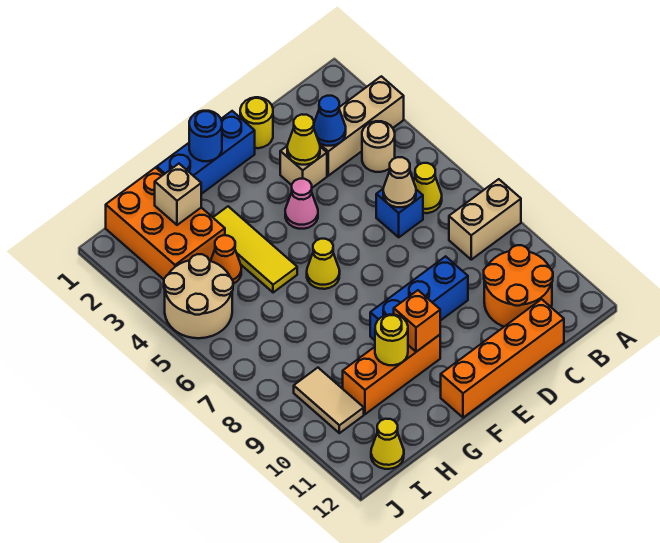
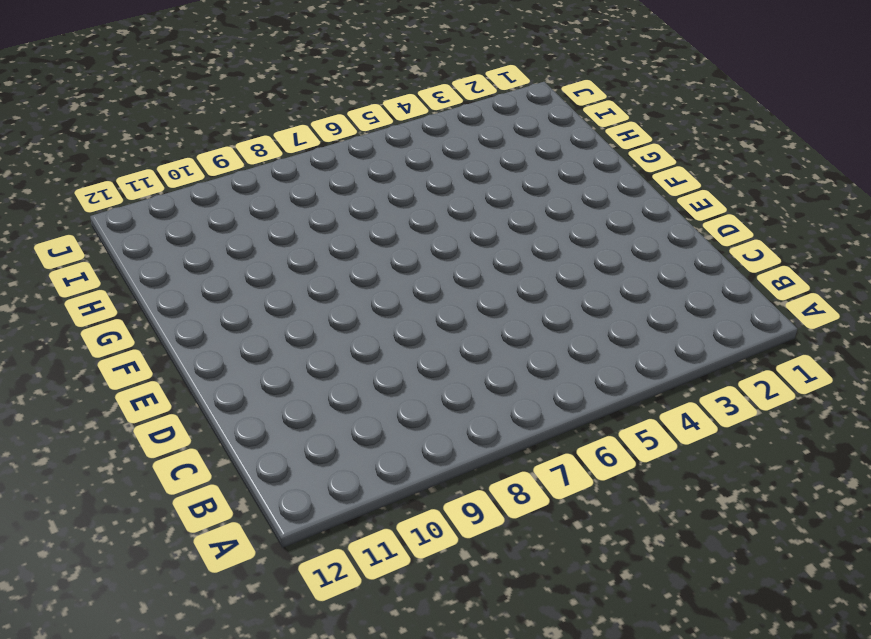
none -> tan 1x3 brick [319,76,404,176]
none -> tan 1x2 brick [449,179,521,260]
none -> tan 1x1 round brick [362,121,395,172]

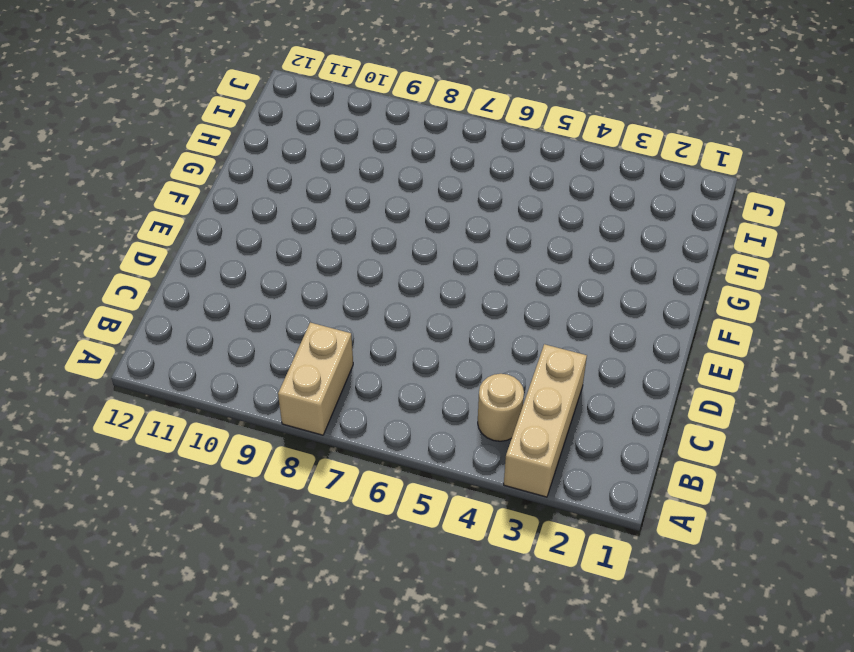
none -> yellow 1x1 cone [414,163,442,213]
none -> orange 2x2 round brick [484,245,553,327]
none -> blue 1x1 brick [376,189,423,237]

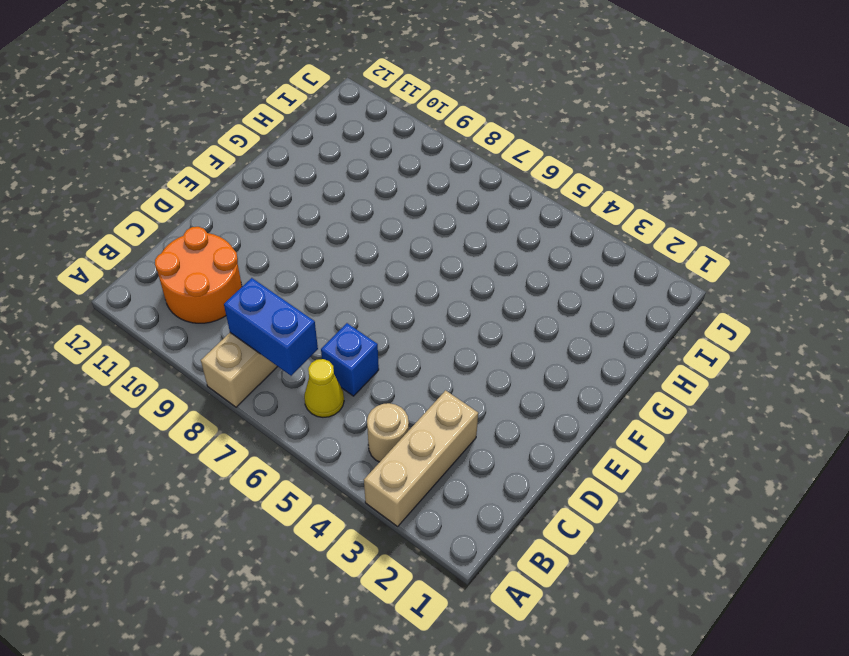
blue 1x2 brick [224,278,318,376] -> none
none -> orange 1x4 brick [441,299,564,418]
none -> yellow 1x1 round brick [240,97,273,148]
none -> tan 1x1 brick [280,146,327,188]

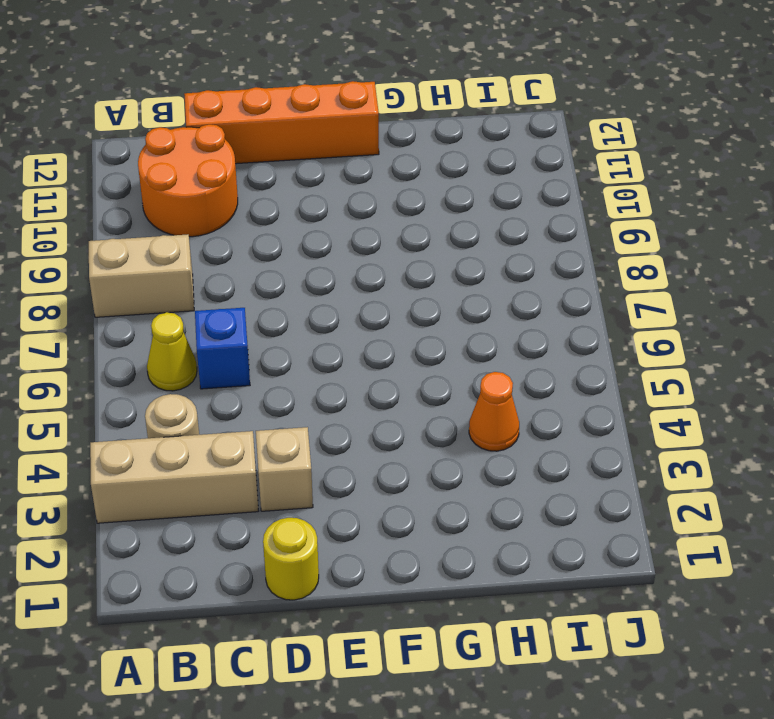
none -> blue 1x3 brick [370,256,468,340]
none -> blue 1x3 brick [157,111,255,194]
none -> pink 1x1 cone [285,179,318,229]

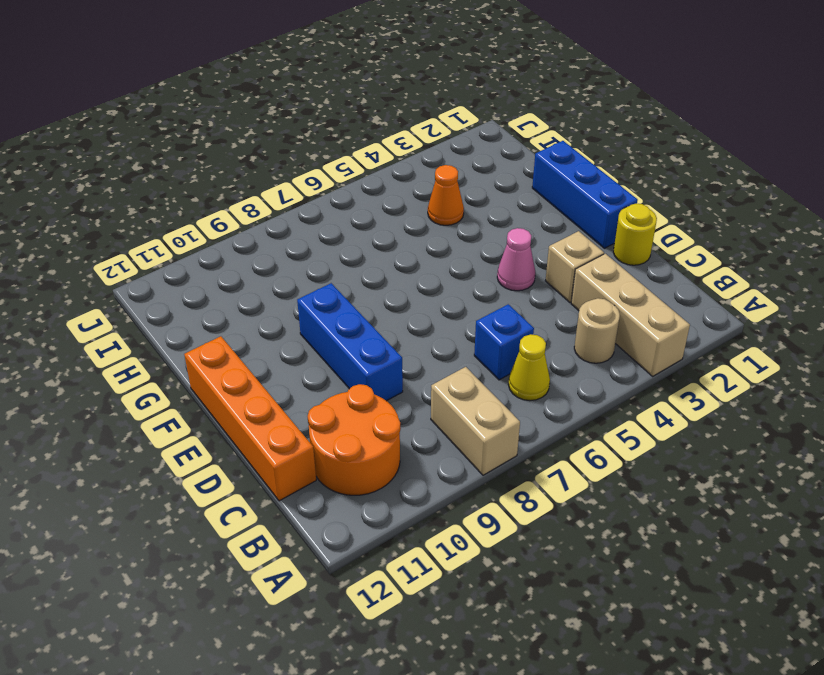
none -> yellow 1x1 cone [307,239,340,289]
none -> orange 1x3 brick [343,335,440,414]
none -> yellow 1x3 tile [213,206,297,293]

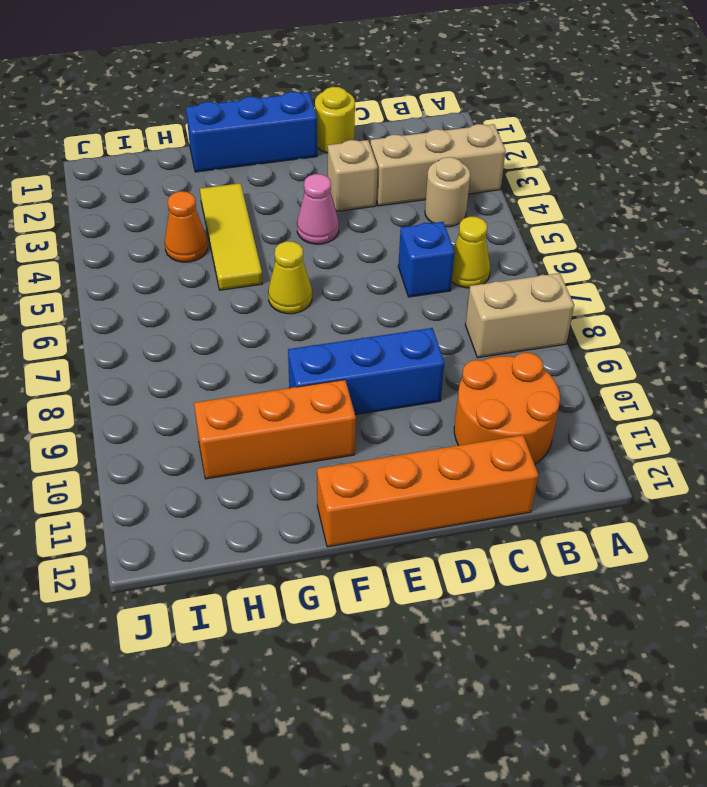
none -> orange 2x3 brick [106,168,225,279]
none -> tan 2x2 round brick [164,254,233,338]
none -> tan 1x2 tile [294,368,364,433]

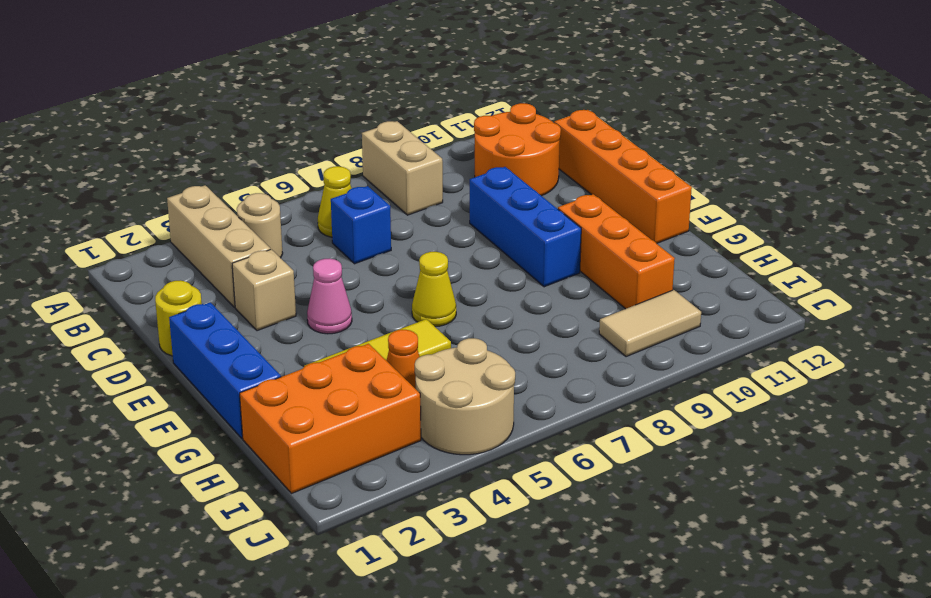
none -> yellow 1x1 cone [371,419,404,469]
none -> blue 1x1 cone [314,96,346,146]
none -> tan 1x1 cone [383,157,416,207]

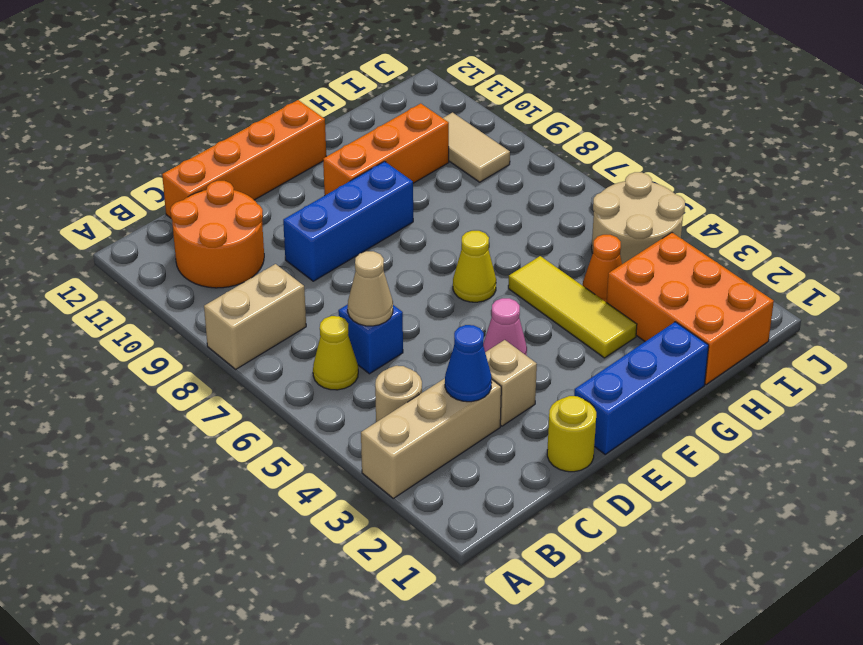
none -> yellow 1x1 cone [371,419,404,469]
none -> yellow 1x1 cone [287,114,320,165]
none -> blue 1x1 round brick [189,111,222,161]

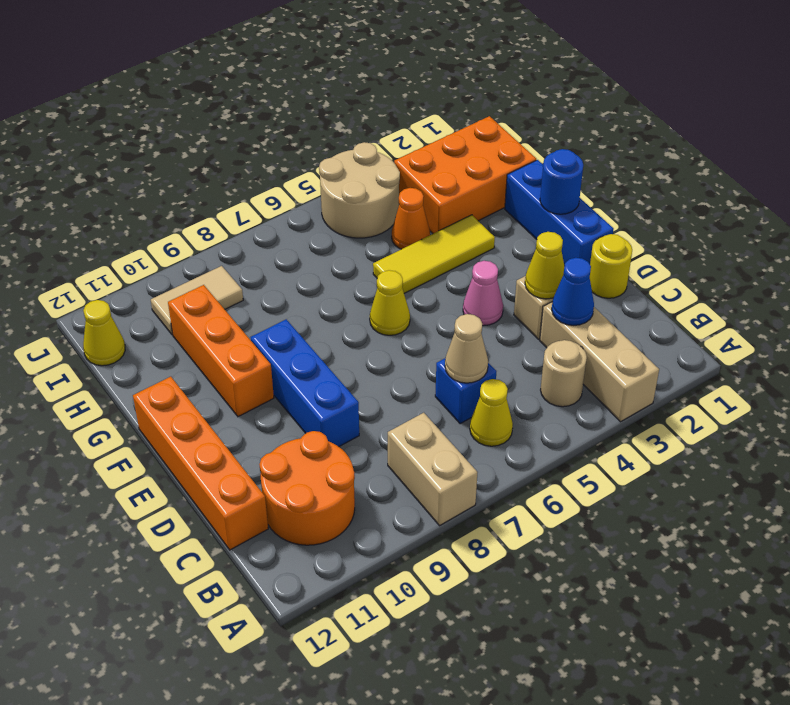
none -> orange 1x1 brick [394,290,440,352]
none -> yellow 1x1 round brick [375,315,408,365]
none -> tan 1x1 brick [155,164,201,225]

